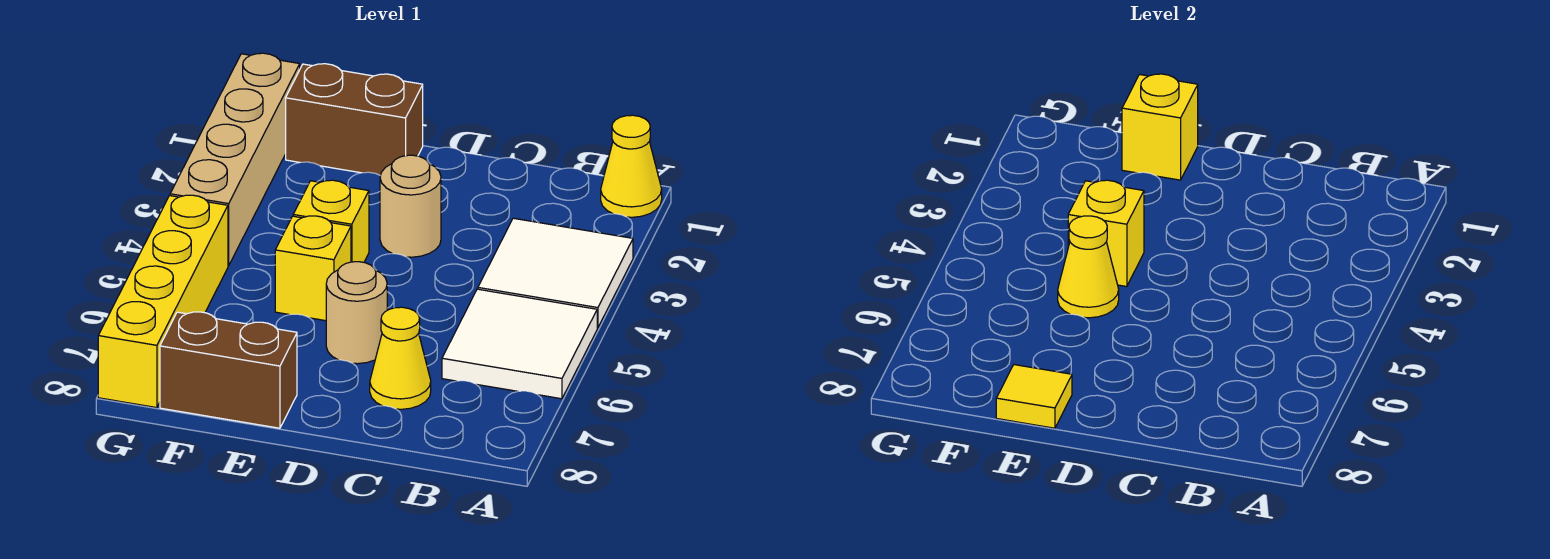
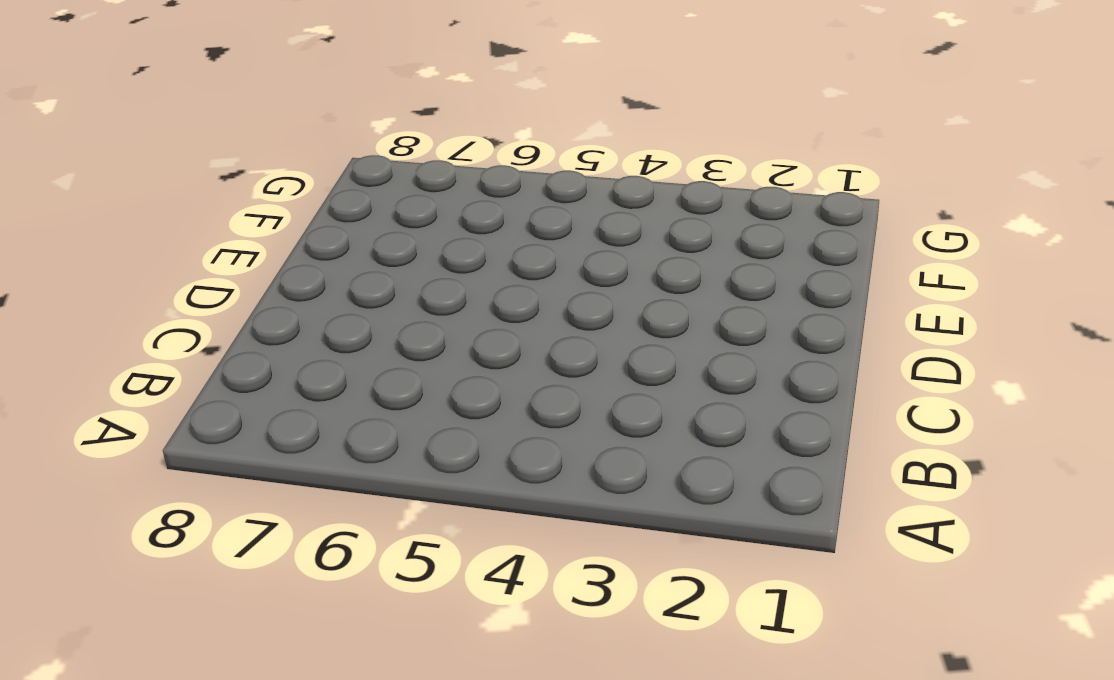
none -> yellow 1x1 cone [601,115,662,217]
none -> white 2x2 tile [478,218,633,328]
none -> white 2x2 tile [442,289,597,399]

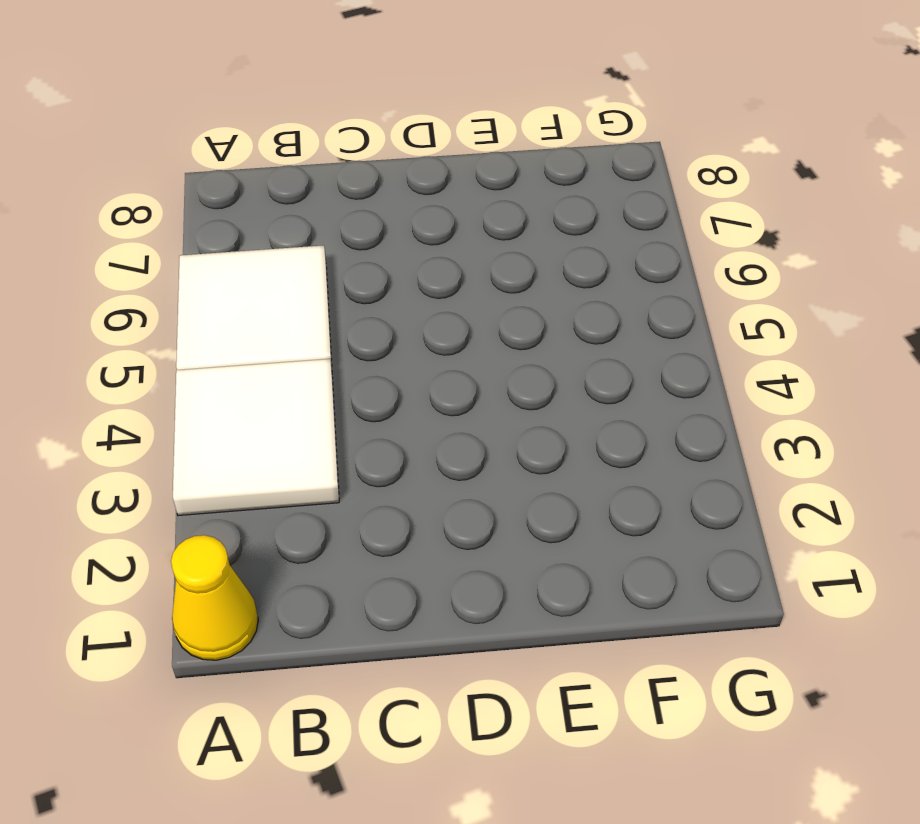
none -> yellow 1x1 cone [370,307,431,409]
none -> tan 1x1 round brick [380,155,441,257]
none -> tan 1x1 round brick [326,262,387,364]

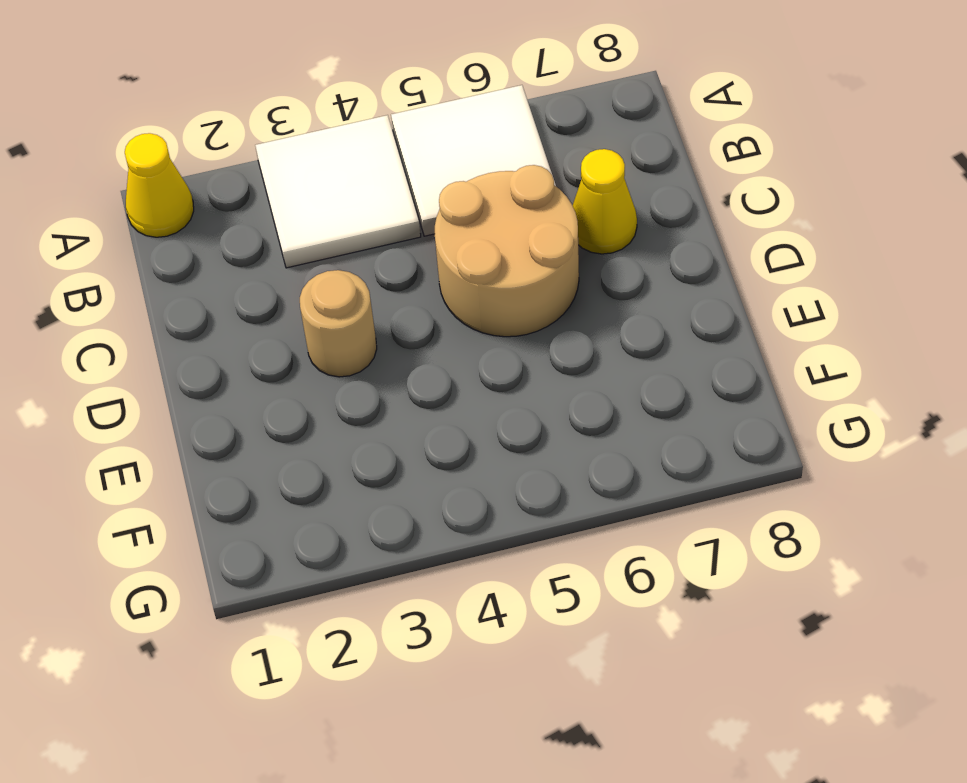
tan 2x2 round brick [435,165,579,337] -> tan 1x1 round brick [326,262,387,364]
none -> brown 1x2 brick [286,64,423,176]
none -> yellow 1x1 brick [293,180,369,262]
none -> yellow 1x1 brick [275,216,351,321]

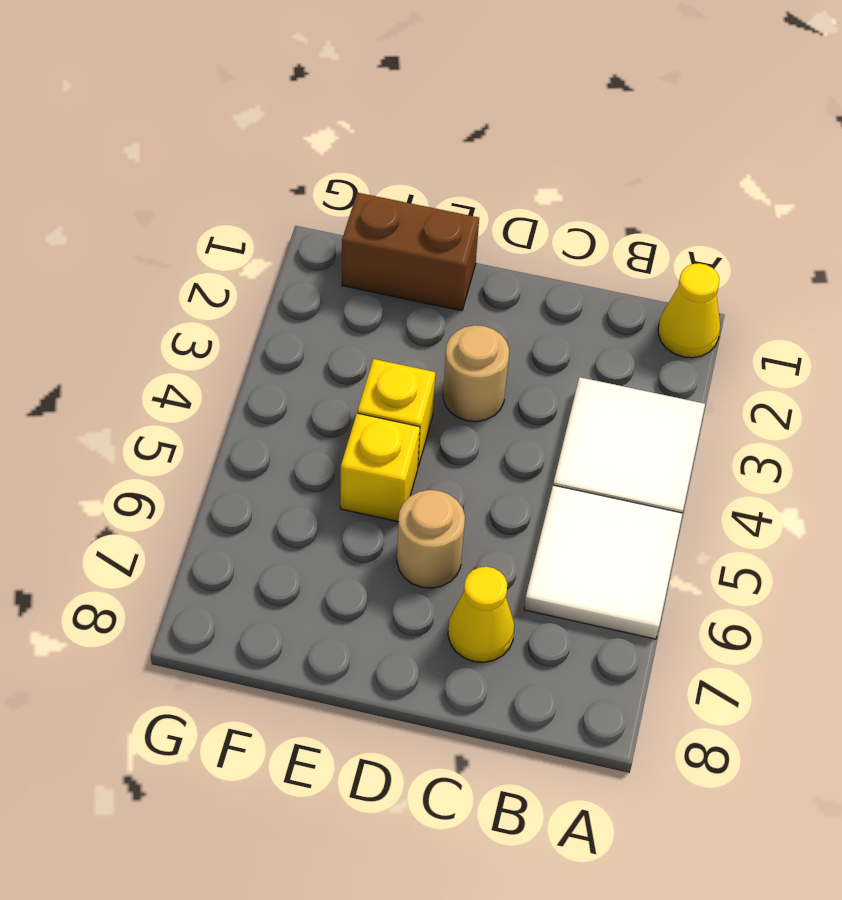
none -> brown 1x2 brick [160,312,297,428]
none -> tan 1x4 brick [170,53,300,266]
none -> yellow 1x4 brick [98,195,228,408]

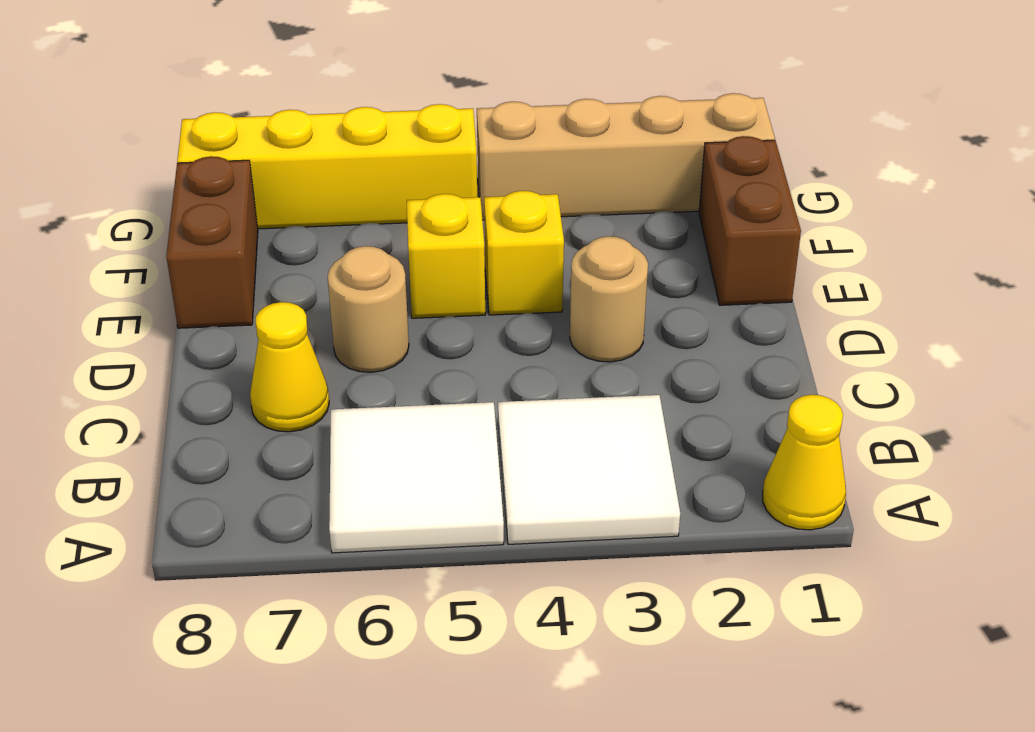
none -> yellow 1x1 brick [1122,74,1198,180]
none -> yellow 1x1 brick [1068,180,1144,287]
none -> yellow 1x1 cone [1058,216,1119,318]

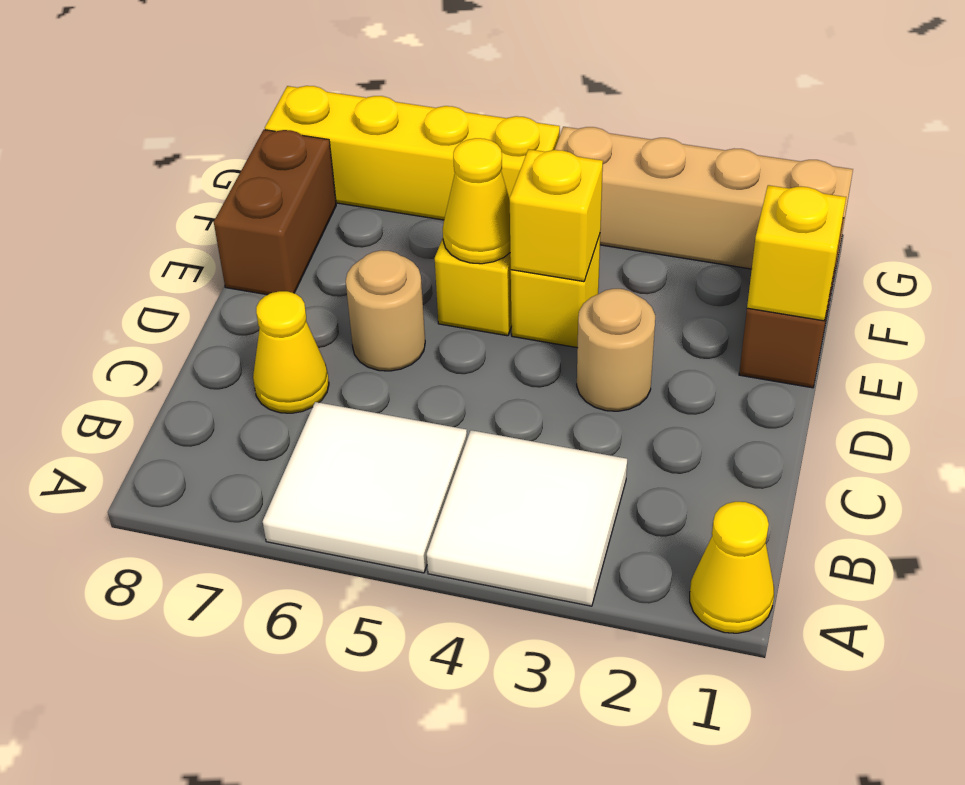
none -> yellow 1x1 tile [996,365,1072,428]

